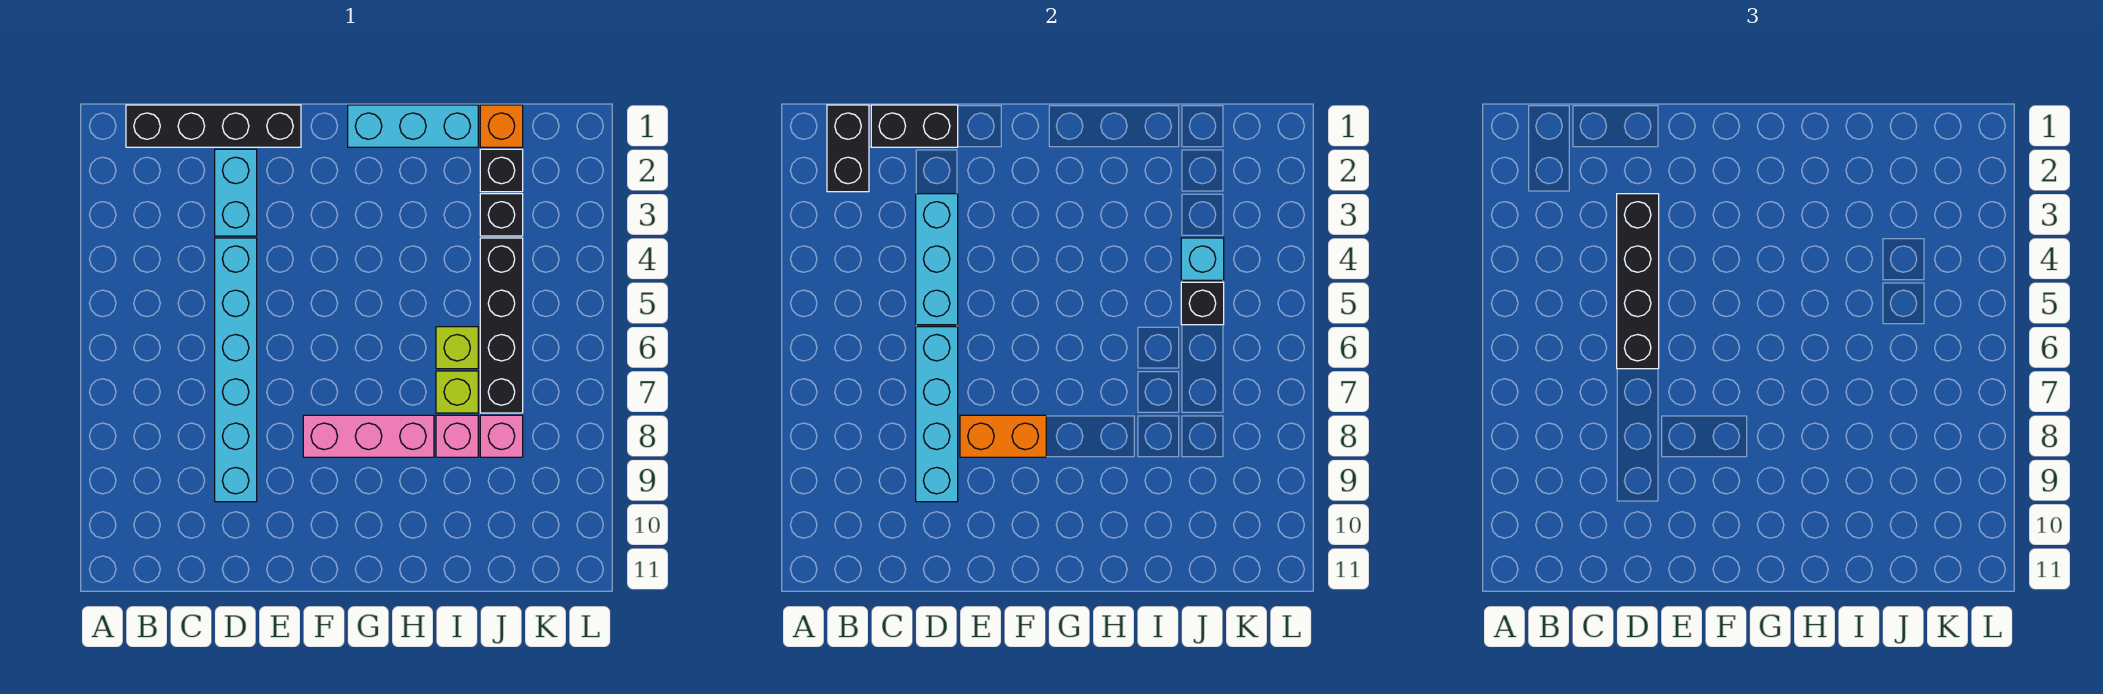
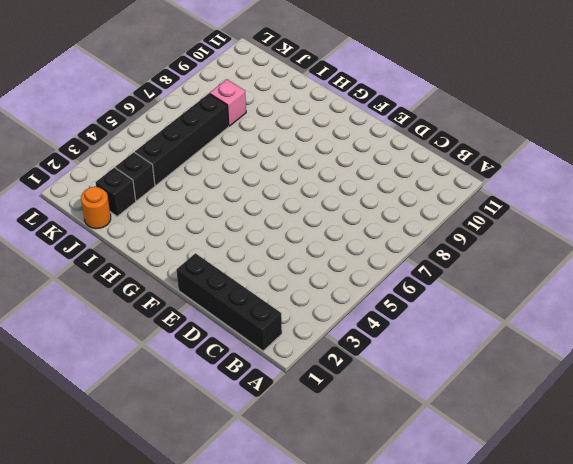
orange 1x1 round brick [81,187,111,229] -> orange 1x1 brick [480,105,523,147]
none -> cyan 1x2 brick [215,149,257,236]
none -> cyan 1x6 brick [215,238,257,502]
none -> pink 1x3 brick [303,415,434,457]

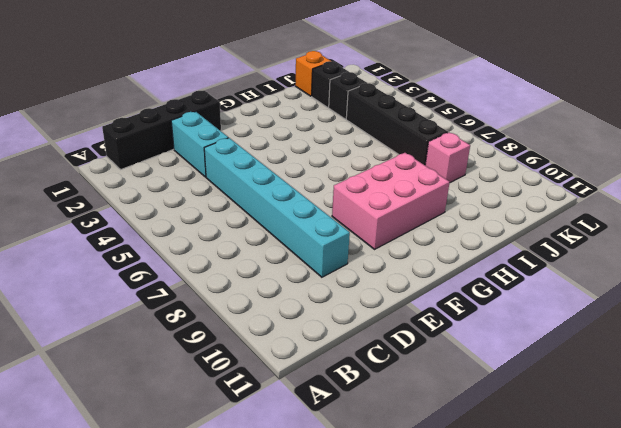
pink 2x3 brick [332,153,450,249] -> pink 1x3 brick [303,415,434,457]
none -> cyan 1x3 brick [348,105,478,147]
none -> lime 1x1 brick [436,327,478,369]
none -> lime 1x1 brick [436,371,478,413]

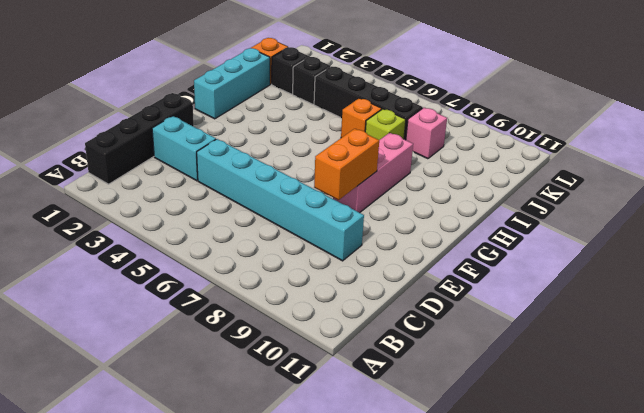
orange 1x1 brick [341,98,382,138] -> lime 1x1 brick [436,327,478,369]
none -> pink 1x1 brick [436,415,478,457]
none -> black 1x2 brick [827,105,869,192]
none -> black 1x2 brick [871,105,958,147]

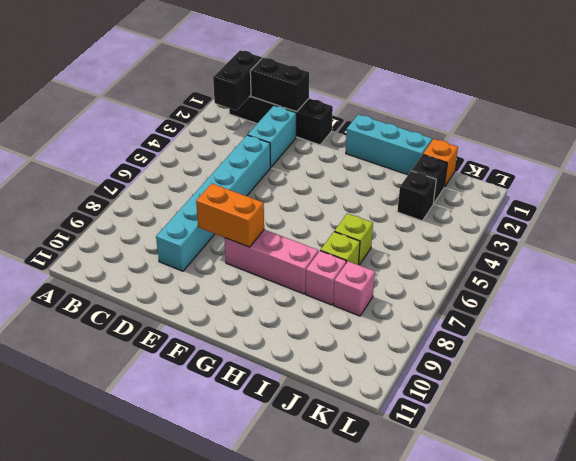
none -> black 1x4 brick [480,238,523,413]
none -> cyan 1x3 brick [916,194,958,325]
none -> cyan 1x4 brick [916,327,958,502]

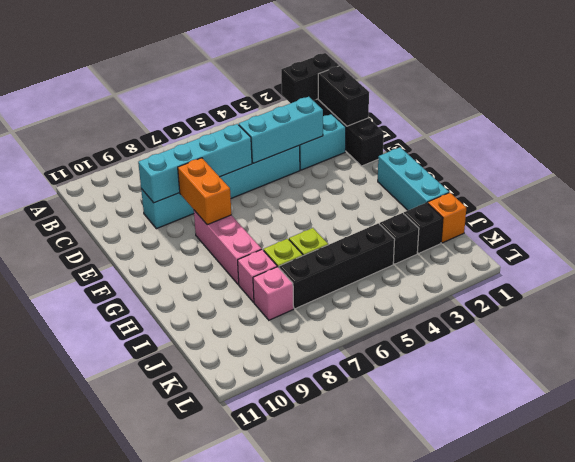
none -> cyan 1x1 brick [1181,238,1224,280]
none -> black 1x1 brick [1181,282,1224,325]
none -> black 1x4 brick [1617,194,1659,369]

